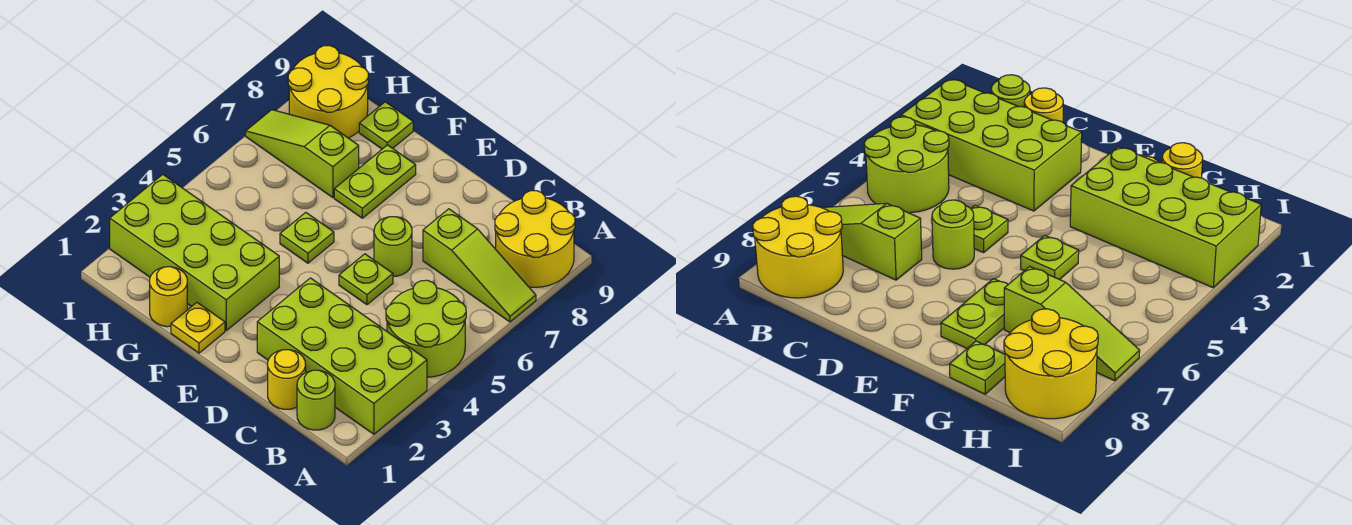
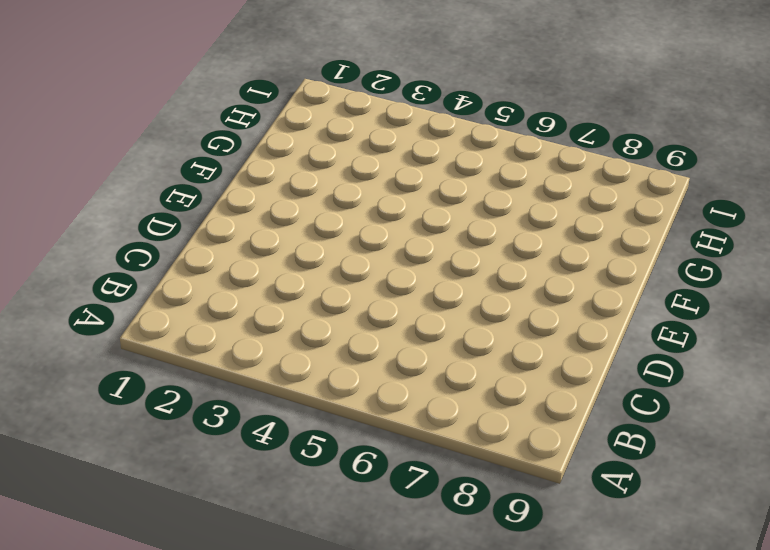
none -> lime 2x4 brick [257,278,427,434]
none -> lime 2x2 round brick [386,280,466,377]
none -> lime 1x3 slope [423,209,536,322]

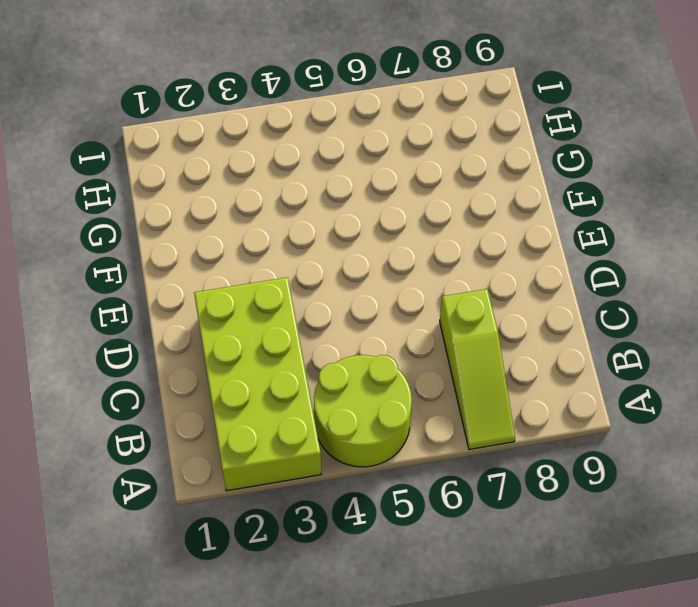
none -> yellow 2x2 round brick [495,191,575,287]
none -> lime 1x1 round brick [297,370,335,430]
none -> yellow 1x1 round brick [268,350,306,409]

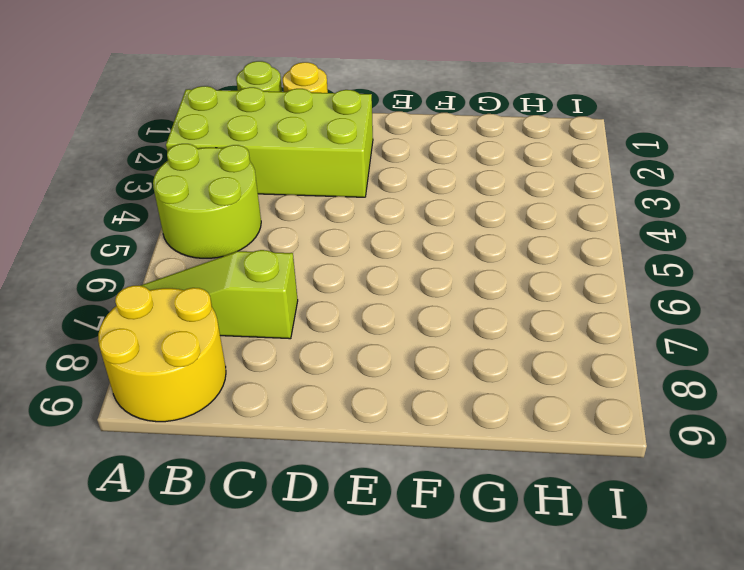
none -> lime 1x1 plate [339,254,393,305]
none -> lime 1x1 round brick [374,217,412,276]
none -> yellow 1x1 plate [171,303,225,353]

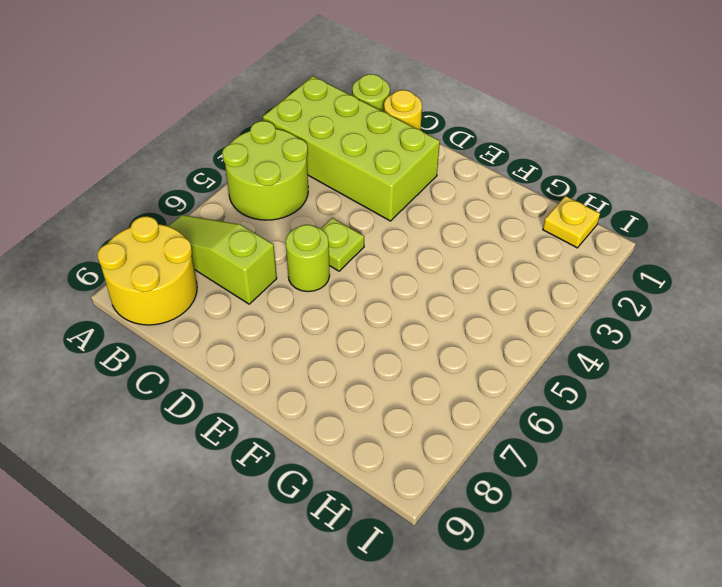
yellow 1x1 plate [543,196,600,248] -> yellow 1x1 plate moved to [171,303,225,353]
none -> lime 2x4 brick [110,174,279,330]
none -> lime 1x1 plate [280,213,334,263]
none -> lime 1x2 plate [334,145,416,218]

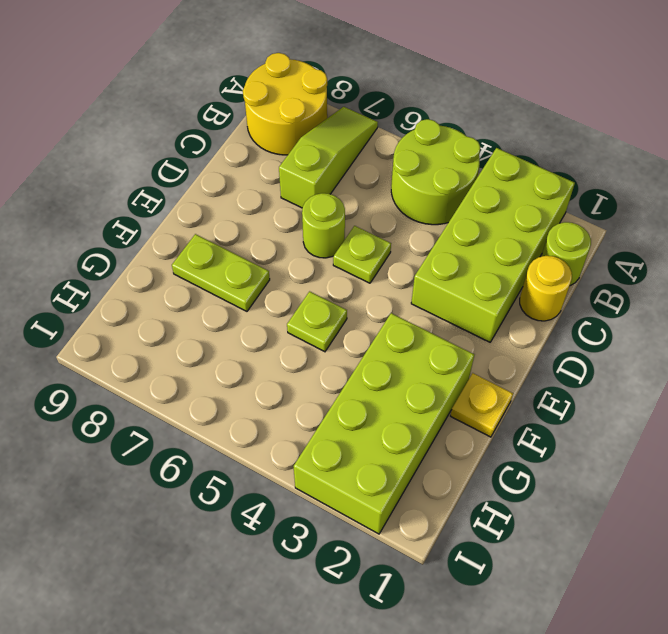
none -> yellow 1x1 round brick [150,267,187,327]
none -> lime 1x3 slope [246,110,359,198]
none -> lime 1x1 plate [359,102,413,149]

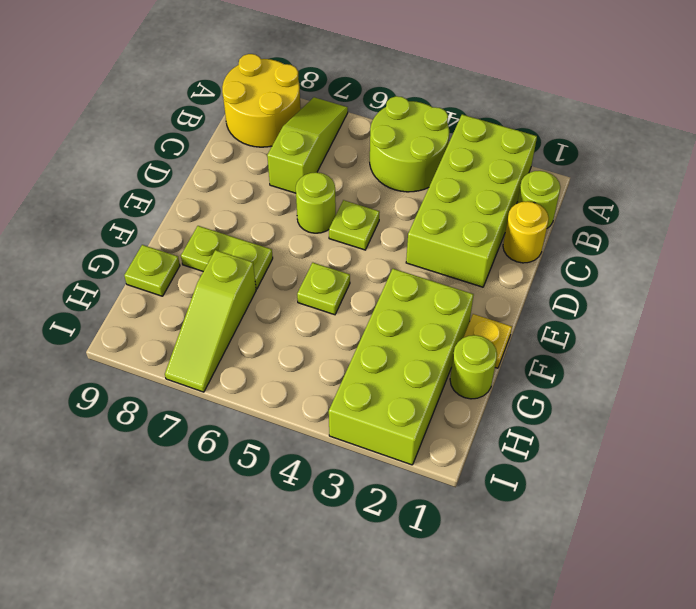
lime 1x1 round brick [450,335,497,399] -> yellow 1x1 round brick [150,267,187,327]
none -> yellow 2x2 round brick [288,46,368,138]

